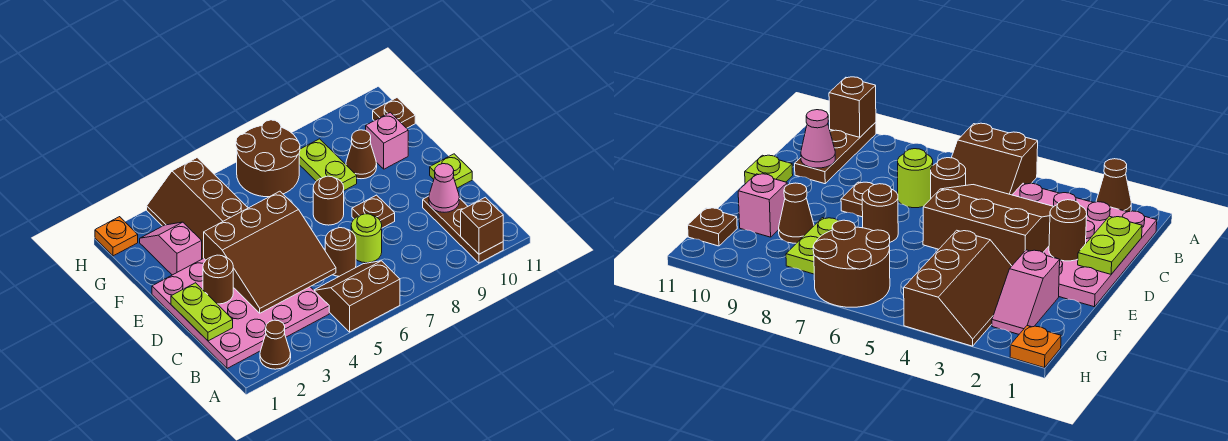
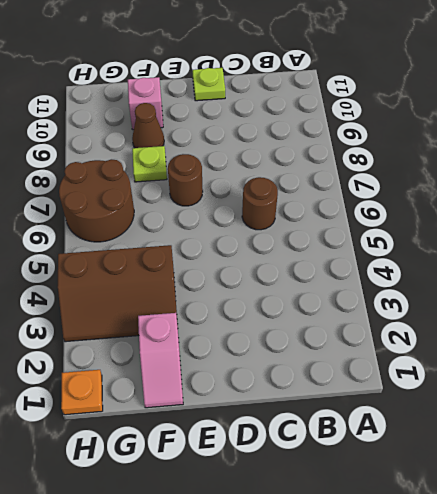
pink 1x2 slope [138,313,183,408] -> pink 1x2 slope turned to [140,222,202,275]
lime 1x1 plate [132,146,167,182] -> lime 1x2 plate [299,139,357,190]
none -> brown 1x1 cone [260,320,291,369]
none -> brown 2x2 slope [314,261,400,332]
none -> brown 1x3 plate [423,196,503,263]

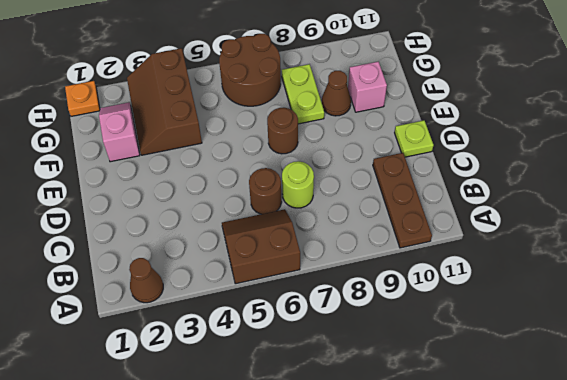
none -> pink 4x4 plate [152,258,329,368]
none -> brown 1x1 plate [352,195,395,228]
none -> brown 1x1 plate [373,98,415,128]

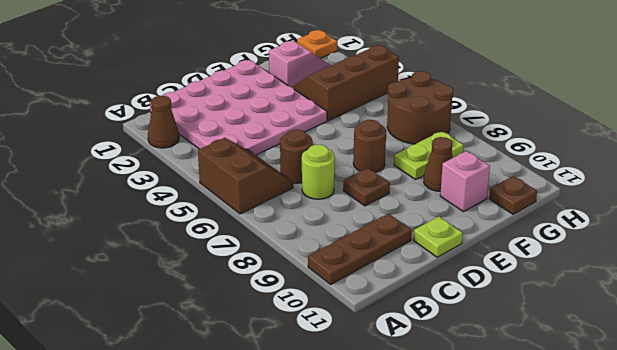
none -> brown 1x1 brick [461,197,503,254]
none -> lime 1x2 plate [171,283,233,341]
none -> brown 3x3 slope [204,191,336,313]

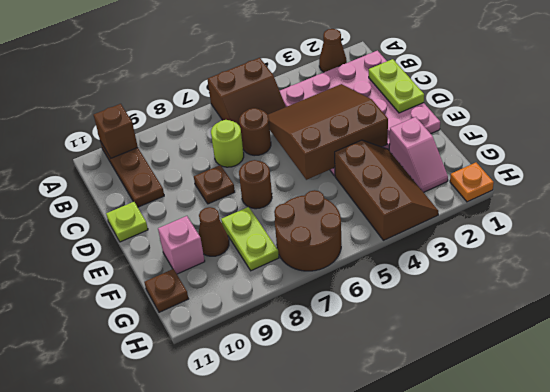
none -> pink 1x1 cone [429,164,459,212]
none -> brown 1x1 round brick [203,255,233,304]

